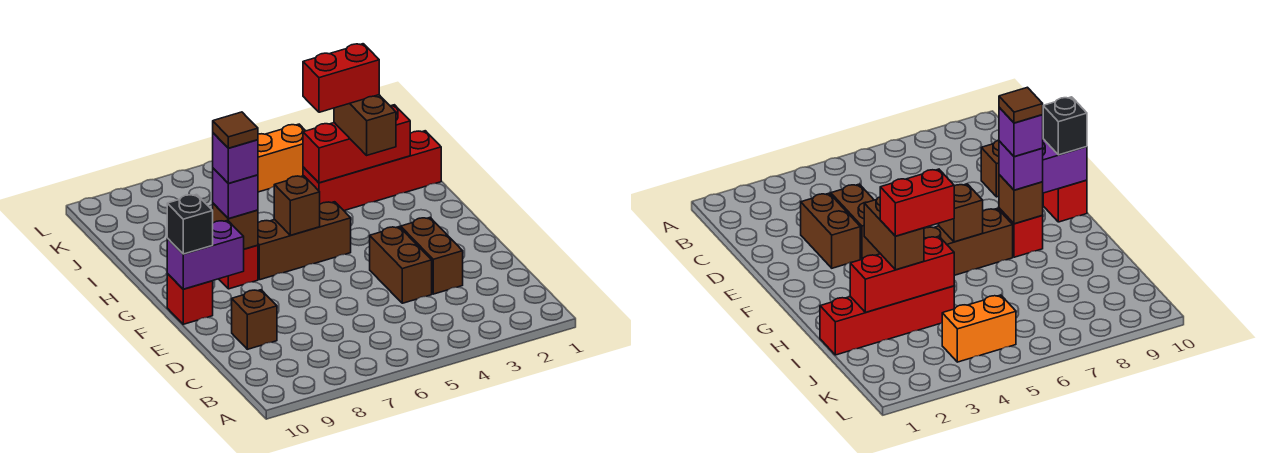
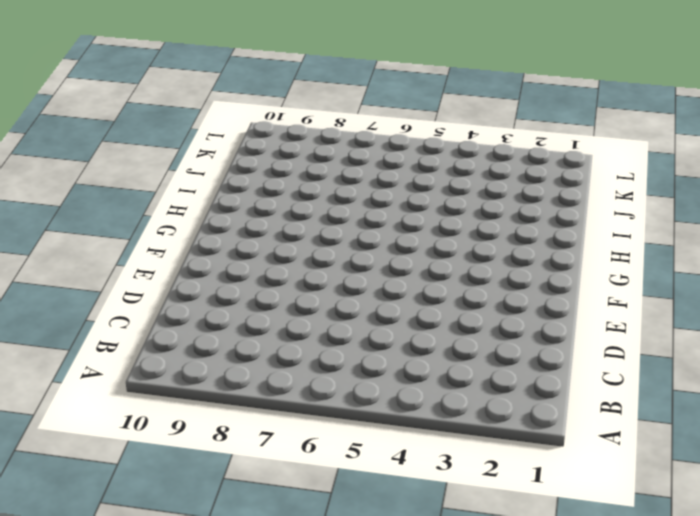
none -> brown 1x2 brick [401,218,463,294]
none -> brown 1x2 brick [370,227,432,303]
none -> brown 1x1 brick [232,290,277,349]

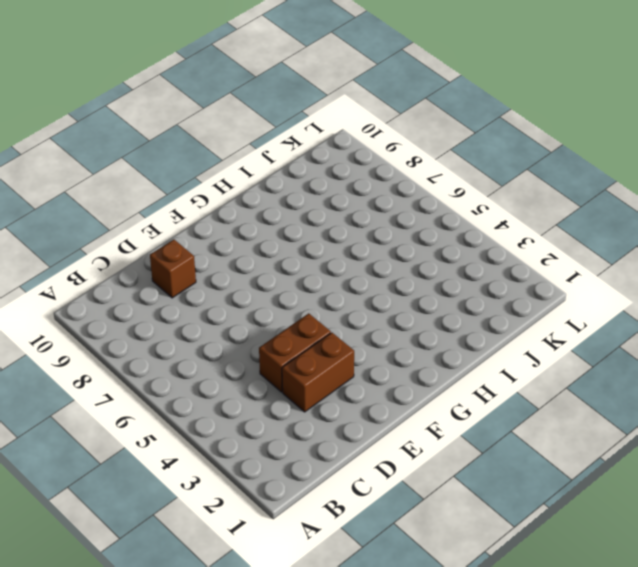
none -> red 1x1 brick [167,274,213,324]
none -> brown 1x3 brick [258,202,351,280]
none -> red 1x1 brick [219,245,258,289]

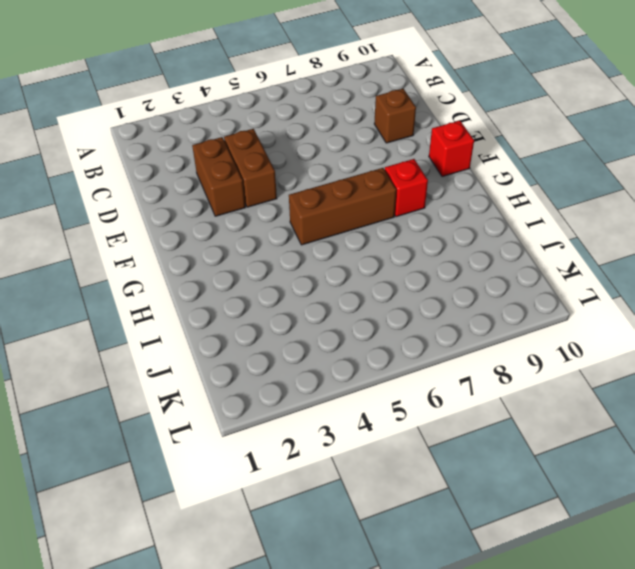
none -> red 1x4 brick [303,131,441,211]
none -> orange 1x2 brick [258,124,305,192]
none -> purple 1x2 brick [167,220,244,289]

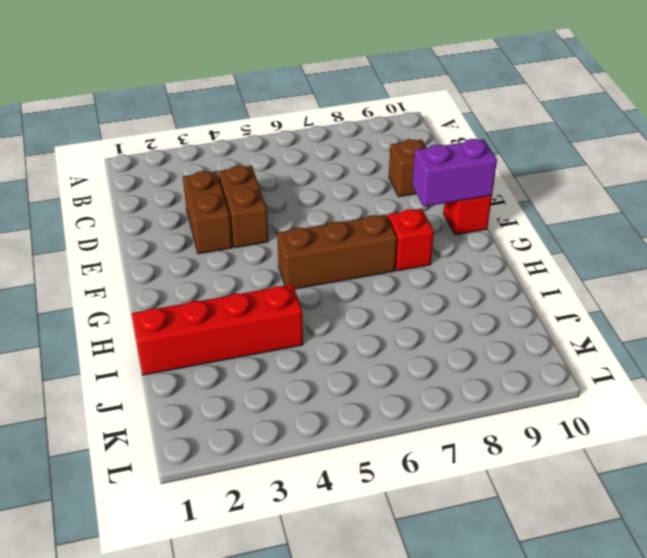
none -> orange 1x2 brick [258,124,305,192]
none -> brown 1x1 brick [274,176,320,235]
none -> brown 1x1 brick [213,203,258,249]

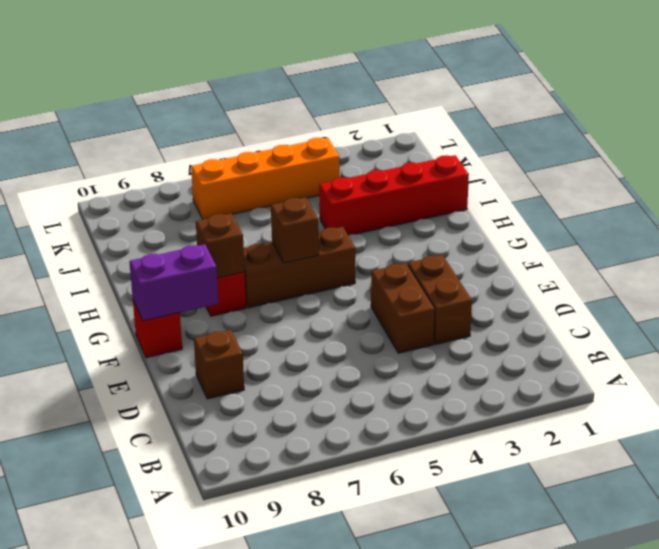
orange 1x4 brick [191,138,340,219] -> orange 1x2 brick [258,124,305,192]
none -> red 1x3 brick [303,105,410,183]
none -> black 1x1 brick [167,194,213,254]
none -> purple 1x1 brick [213,168,258,219]

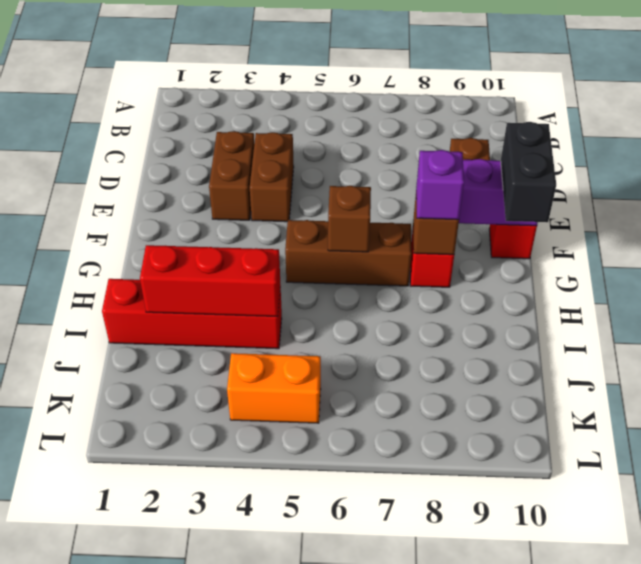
black 1x2 brick [501,122,556,222] -> black 1x1 brick [167,194,213,254]
none -> brown 1x2 brick [334,95,396,155]
none -> purple 1x1 brick [213,133,258,184]
none -> red 1x2 brick [303,44,379,112]

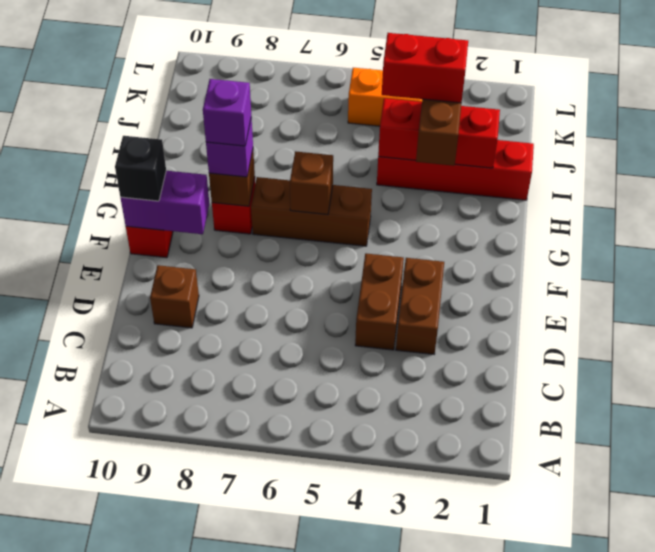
none -> brown 1x1 tile [213,112,258,148]

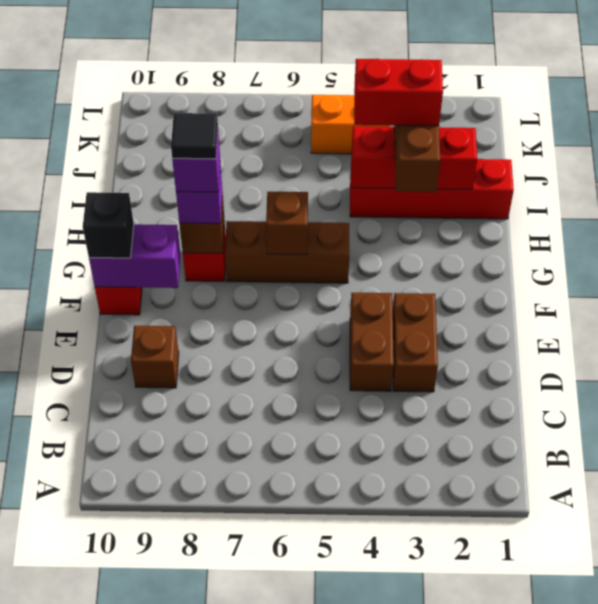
black 1x1 tile [171,113,218,159] -> brown 1x1 tile [213,112,258,148]

